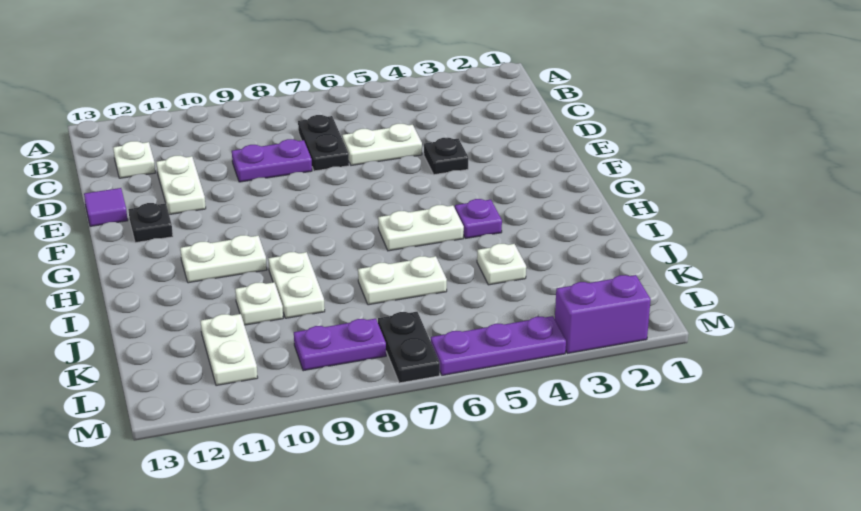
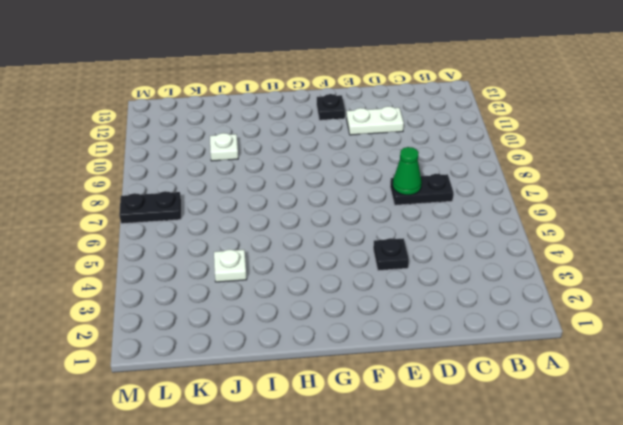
green 1x1 cone [393,147,422,195] -> none
none -> white 1x1 plate [113,141,155,178]
none -> white 1x2 plate [342,124,422,165]
none -> purple 1x2 plate [232,139,312,182]

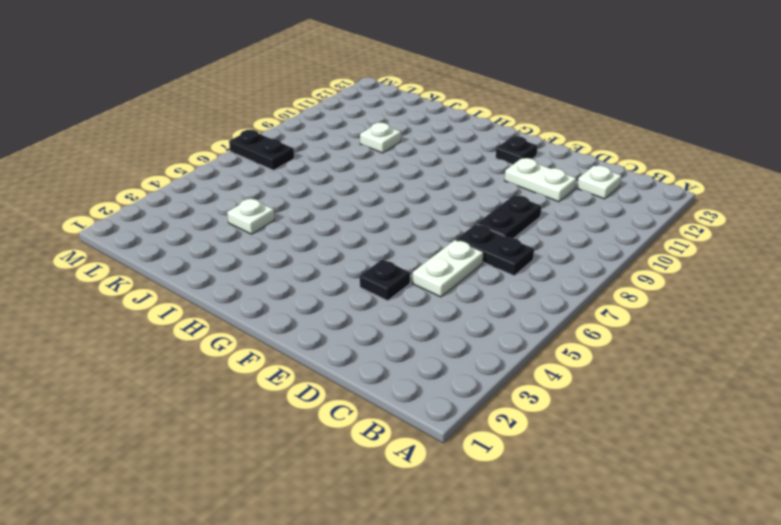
black 1x2 plate [477,195,541,238] -> purple 1x2 plate [232,139,312,182]
none -> purple 1x1 tile [84,188,128,226]
none -> purple 1x1 plate [455,199,502,238]
none -> white 1x2 plate [378,205,464,251]

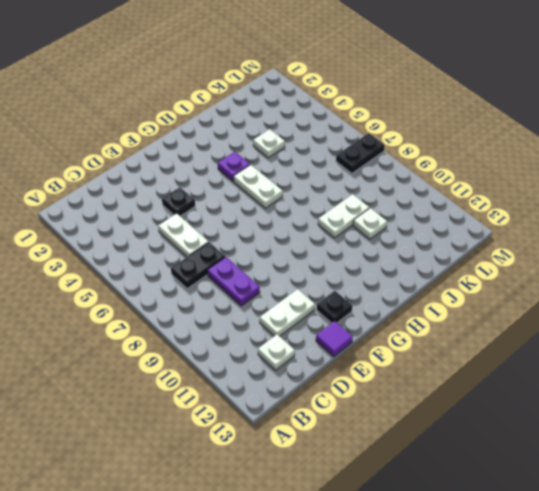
none -> white 1x2 plate [180,235,267,283]
none -> white 1x2 plate [358,256,447,305]
none -> white 1x2 plate [201,314,258,386]

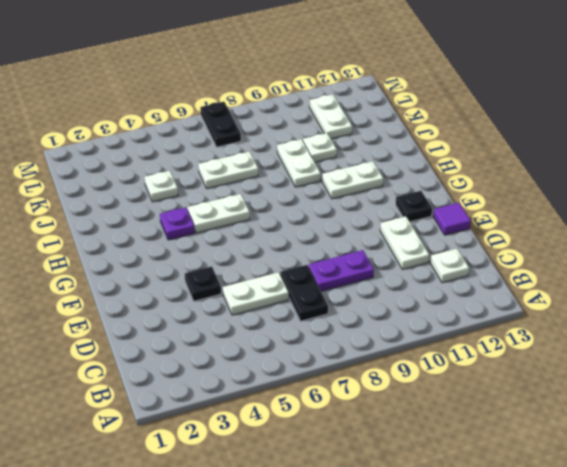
none -> purple 1x2 plate [294,319,386,371]
none -> purple 1x2 brick [555,275,651,354]
none -> purple 1x3 plate [431,316,566,375]

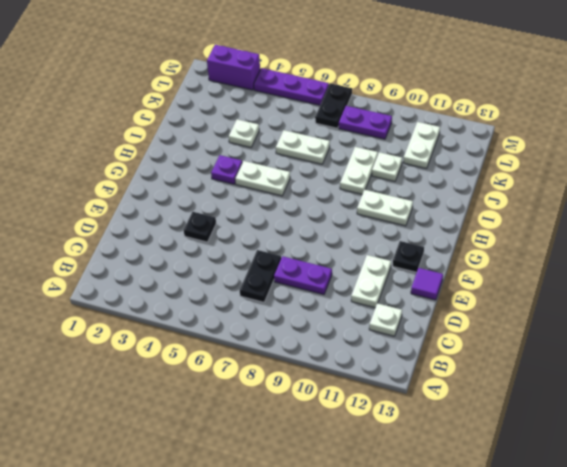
none -> white 1x2 plate [342,124,422,165]

